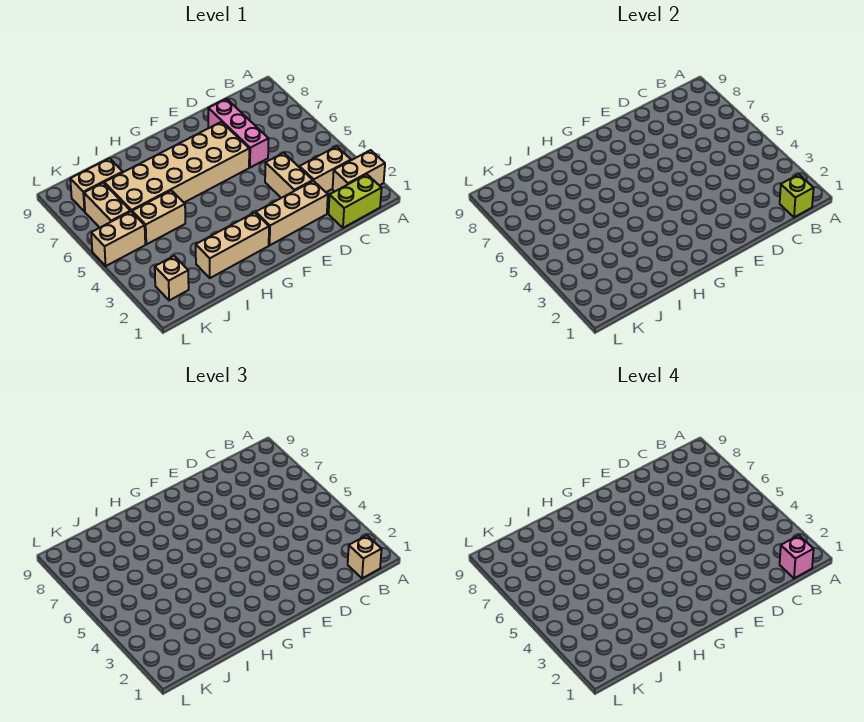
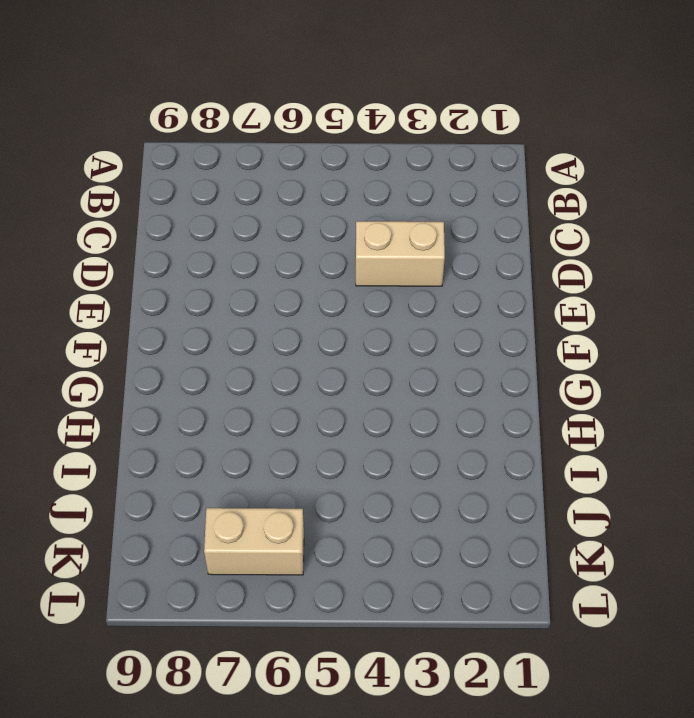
none -> tan 1x2 brick [333,150,385,192]
none -> lime 1x2 brick [329,174,382,228]
none -> tan 1x2 brick [299,146,351,192]

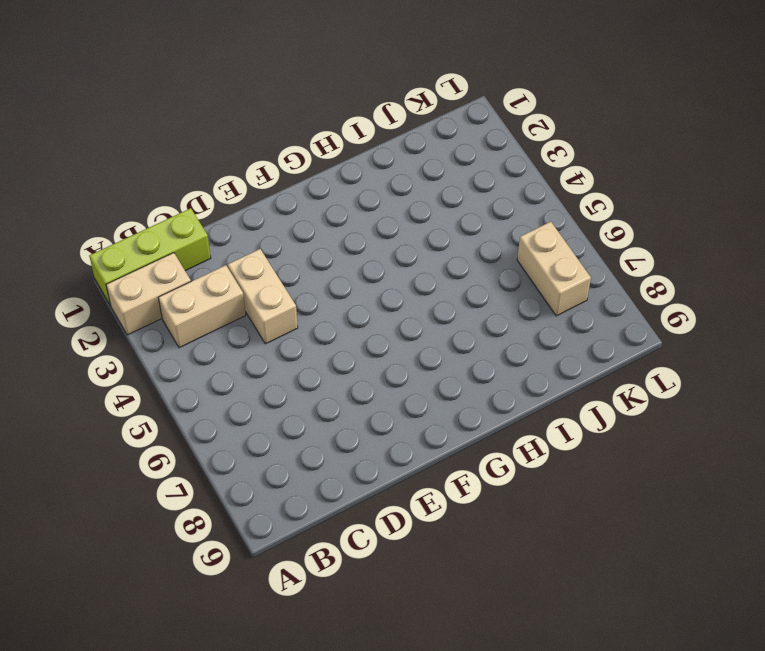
lime 1x3 brick [89,208,211,306] -> lime 1x2 brick [329,174,382,228]
none -> tan 1x3 brick [256,181,328,245]
none -> pink 1x3 brick [208,99,269,168]
none -> tan 2x6 brick [104,122,249,212]

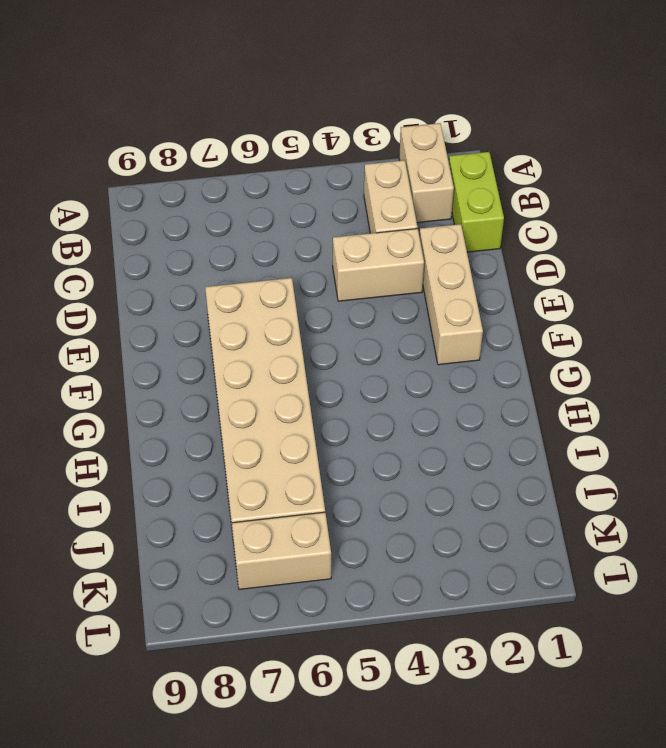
none -> pink 1x3 brick [208,99,269,168]
none -> tan 1x3 brick [196,213,269,278]
none -> tan 1x2 brick [132,190,185,244]

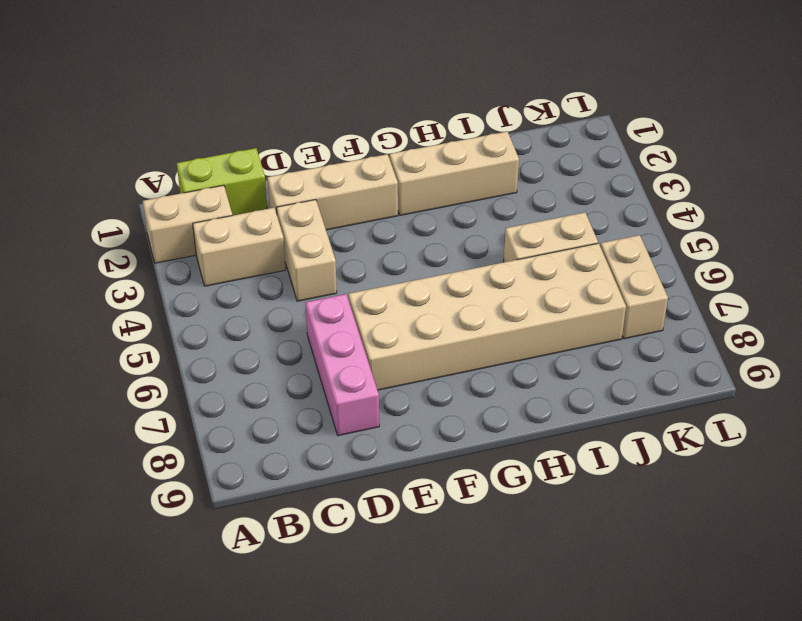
none -> tan 1x2 brick [70,158,123,212]
none -> tan 1x1 brick [155,256,189,301]
none -> tan 1x2 brick [91,212,145,266]

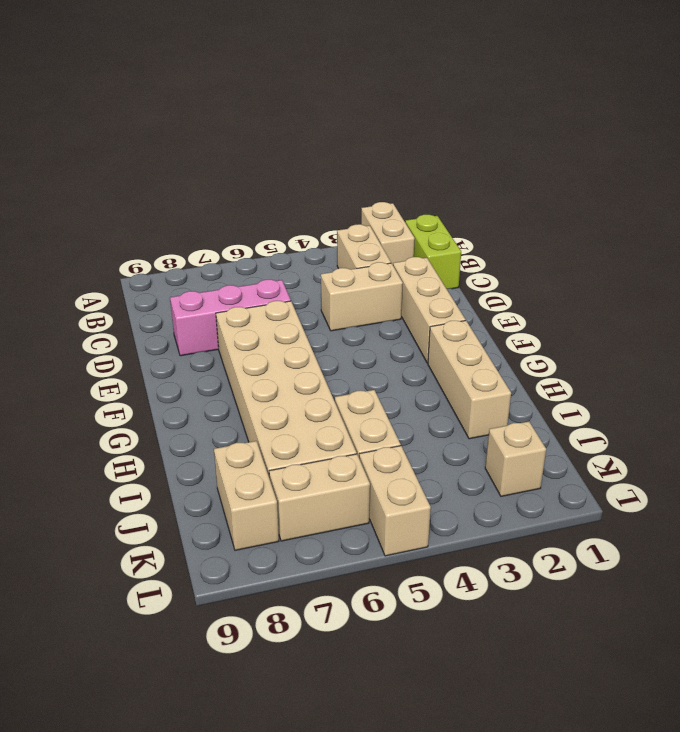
none -> lime 1x1 brick [780,174,814,217]
none -> tan 1x1 brick [348,535,382,578]
none -> pink 1x1 brick [780,535,814,578]

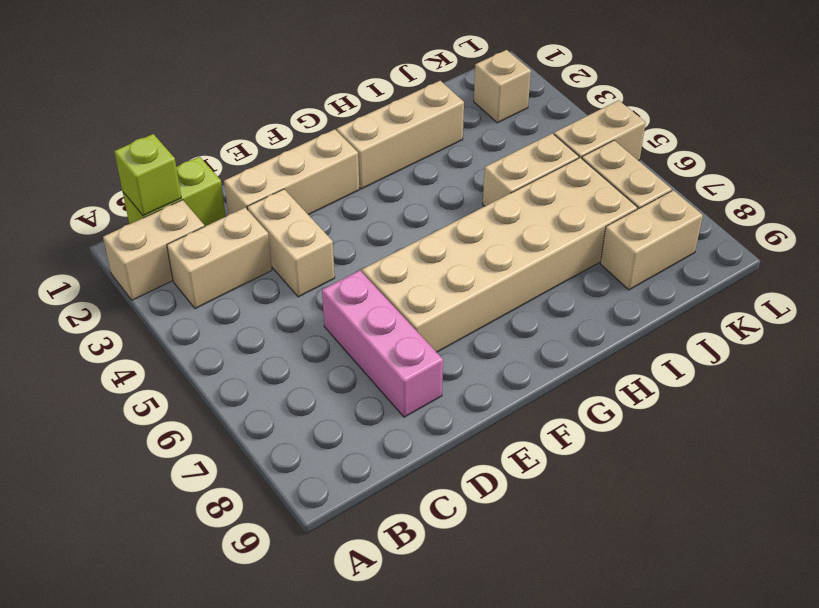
none -> tan 1x1 brick [348,535,382,578]
none -> pink 1x1 brick [780,535,814,578]

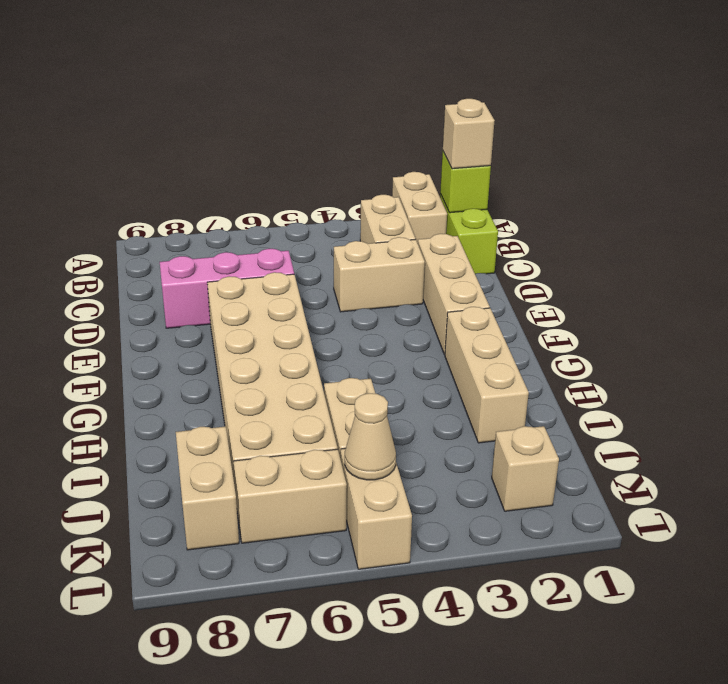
tan 1x1 cone [345,393,396,480] -> none
none -> pink 1x1 brick [780,535,814,578]

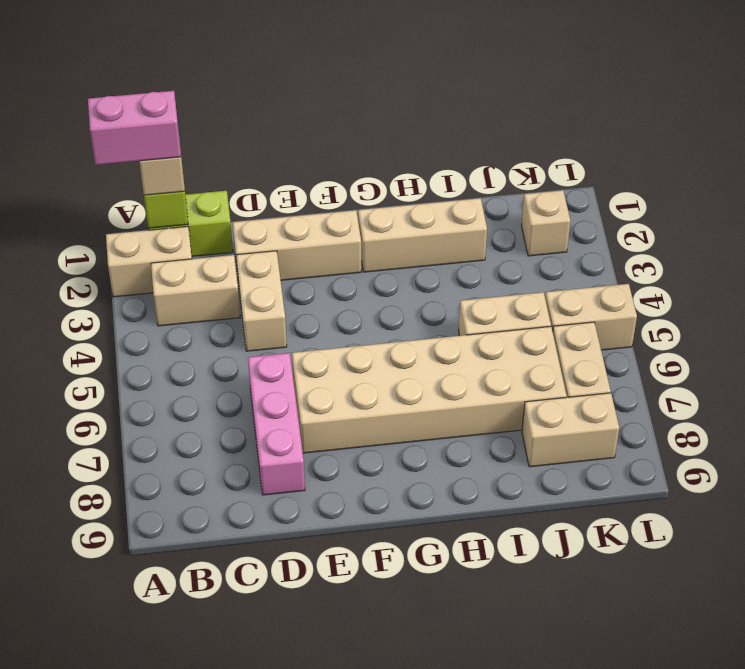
pink 1x2 brick [88,91,181,165] -> pink 1x1 brick [780,535,814,578]

